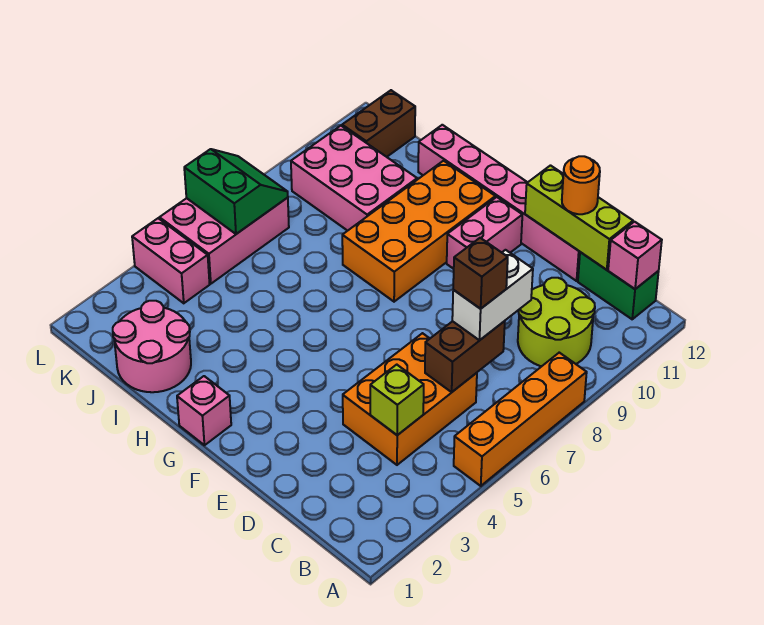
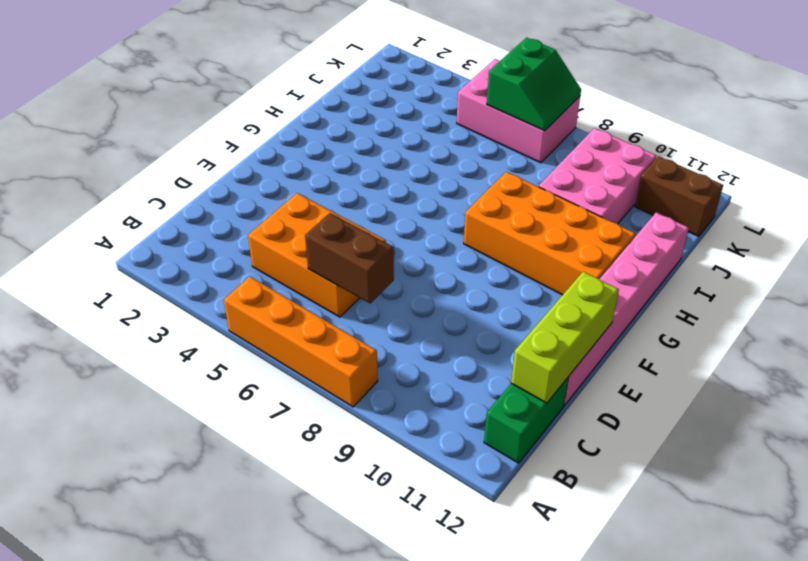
none -> lime 2x2 round brick [518,278,595,366]
none -> pink 1x2 brick [447,197,522,269]
none -> pink 1x1 brick [177,376,231,445]

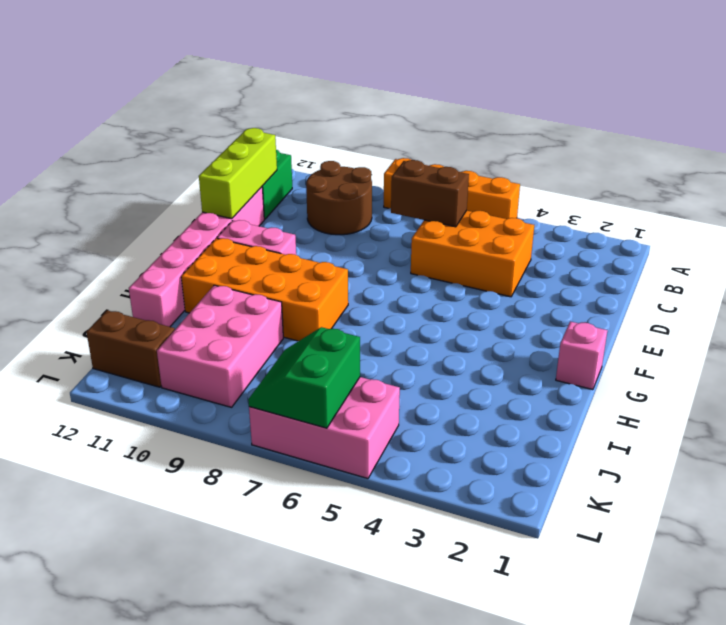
brown 2x2 round brick [306,161,372,235] -> lime 2x2 round brick [518,278,595,366]
none -> pink 2x2 round brick [113,301,191,392]
none -> pink 1x2 brick [132,218,210,303]
none -> pink 1x1 brick [608,222,662,289]

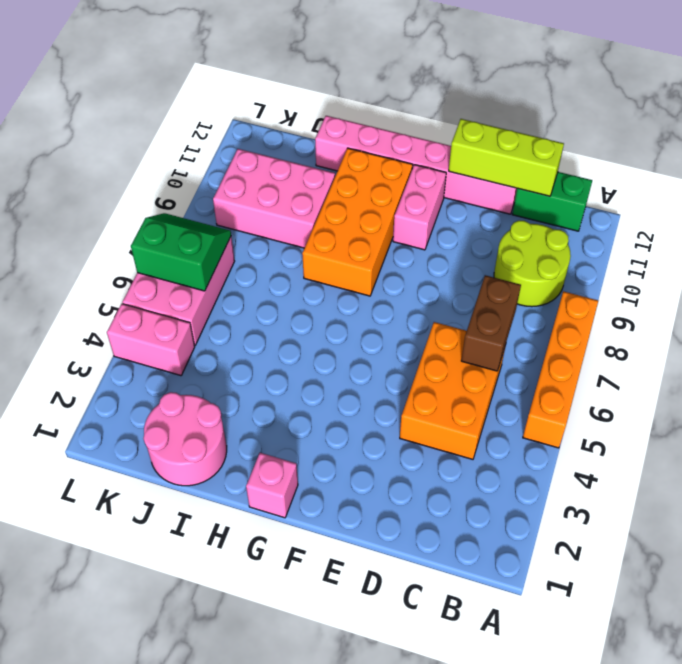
none -> brown 1x2 brick [342,90,415,157]
none -> pink 1x1 brick [608,222,662,289]
none -> lime 1x1 brick [370,365,424,435]

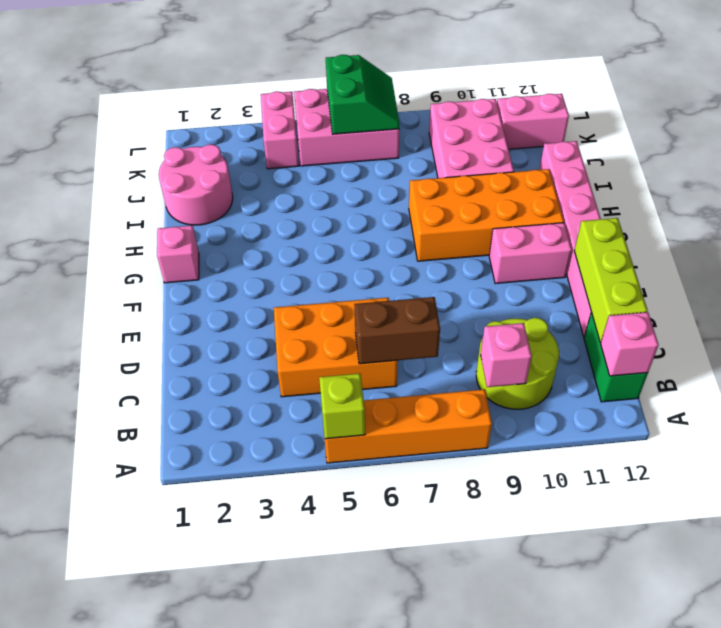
lime 1x1 brick [319,373,365,439] -> lime 1x1 brick moved to [370,365,424,435]
pink 1x1 brick [481,323,532,387] -> none
pink 1x2 brick [497,94,569,149] -> brown 1x2 brick [342,90,415,157]
none -> white 1x2 brick [452,250,533,340]
none -> orange 1x1 round brick [562,156,600,214]
none -> brown 1x1 brick [453,238,508,309]

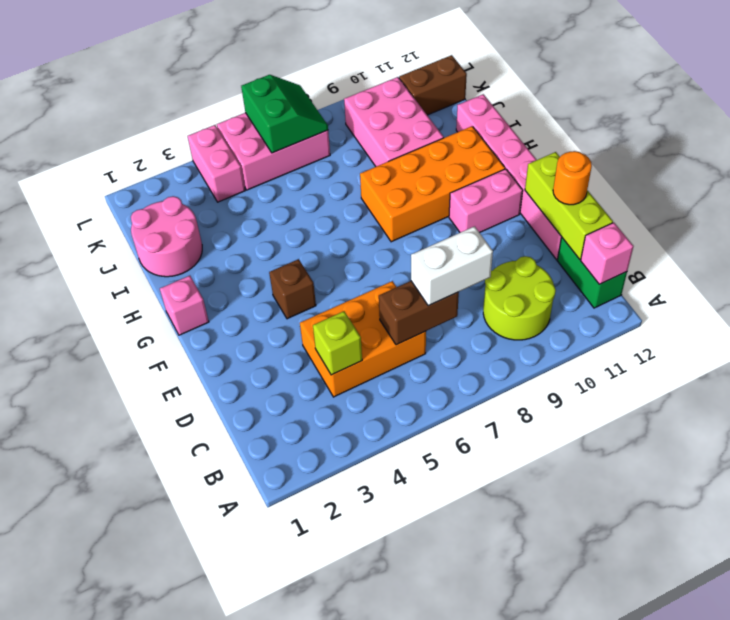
brown 1x1 brick [269,259,316,319] -> brown 1x1 brick moved to [453,238,508,309]
none -> orange 1x4 brick [454,353,587,486]

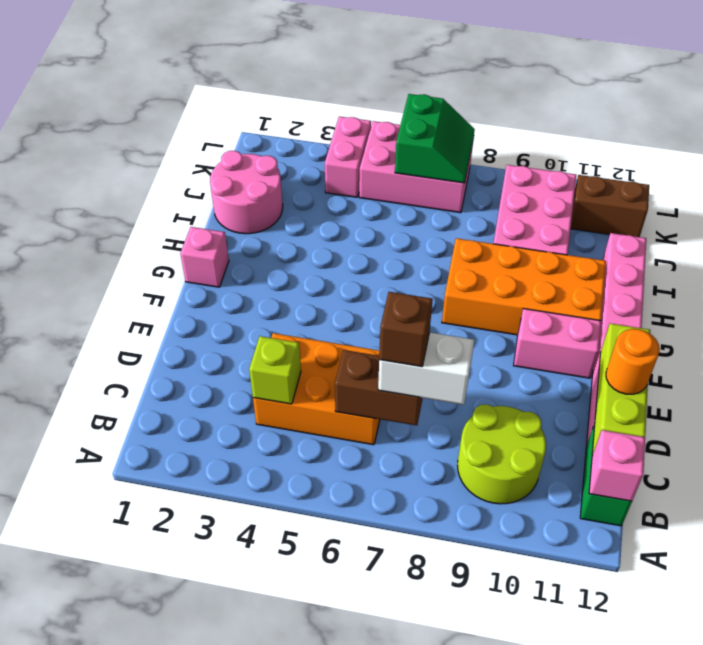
none -> orange 1x4 brick [454,353,587,486]

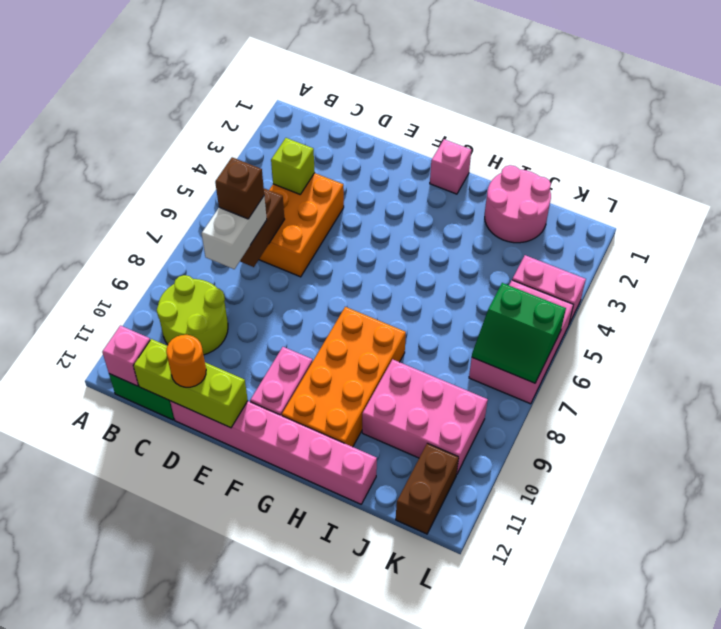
none -> orange 1x4 brick [454,353,587,486]

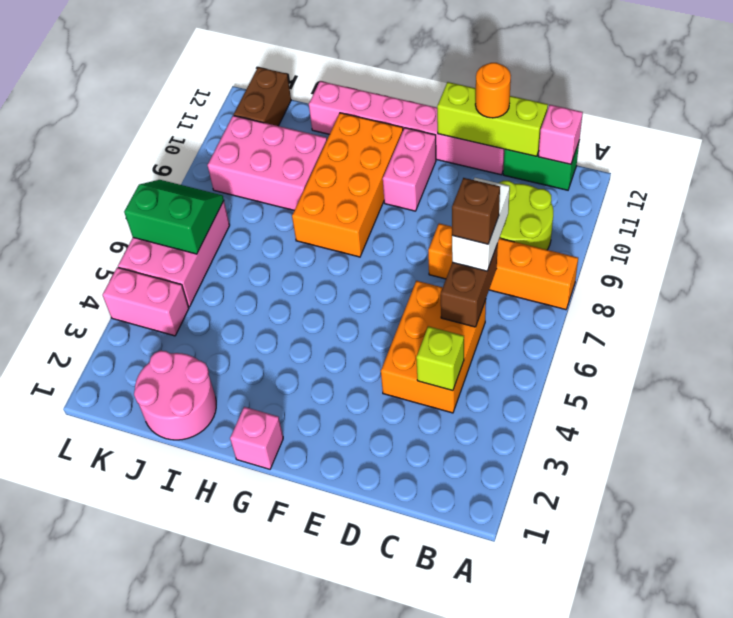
orange 1x4 brick [428,223,578,310] -> orange 1x4 brick turned to [454,353,587,486]

